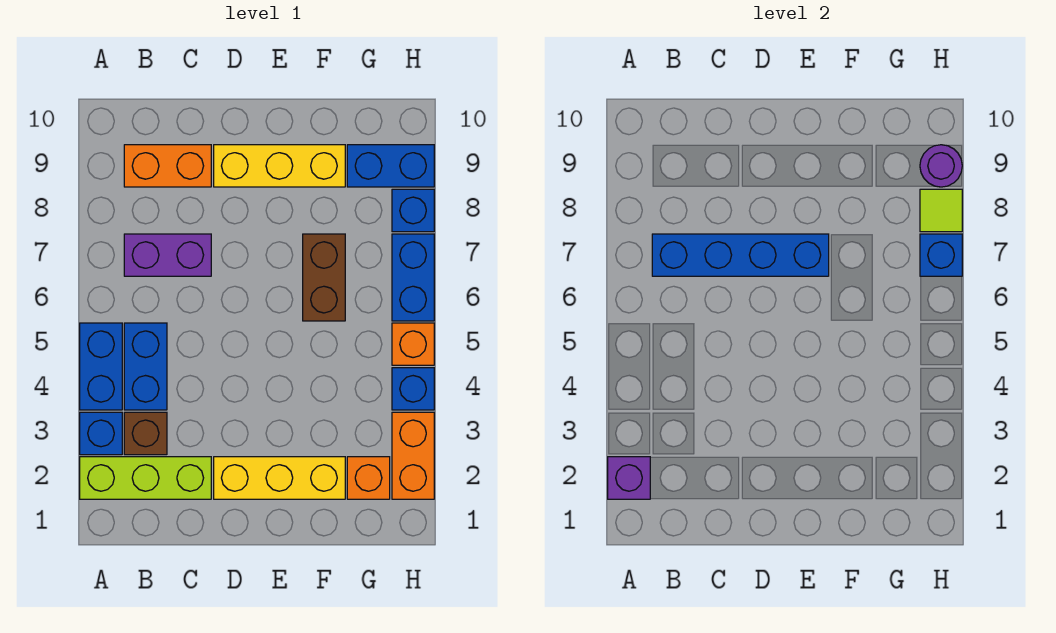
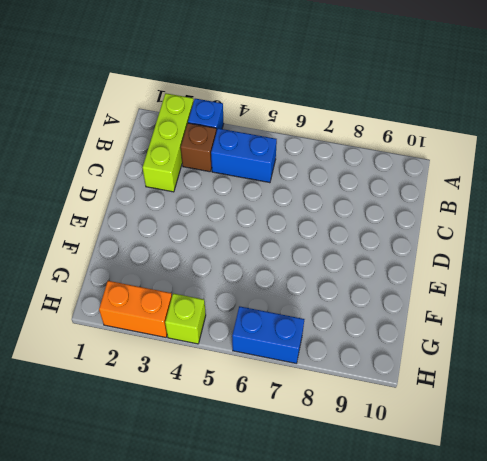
lime 1x1 brick [165,293,206,344] -> blue 1x1 brick [392,368,434,410]
none -> blue 1x2 brick [80,323,122,410]
none -> purple 1x2 brick [124,234,211,276]
none -> orange 1x2 brick [124,145,211,187]

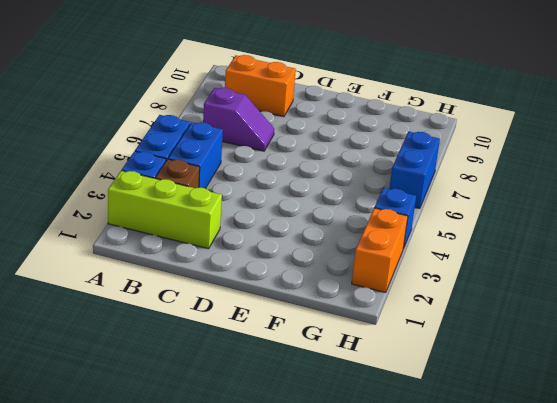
purple 1x2 slope [203,87,274,151] -> purple 1x2 brick [124,234,211,276]
none -> yellow 1x3 brick [214,457,345,499]
none -> yellow 1x3 brick [214,145,345,187]
none -> brown 1x2 brick [303,234,345,321]

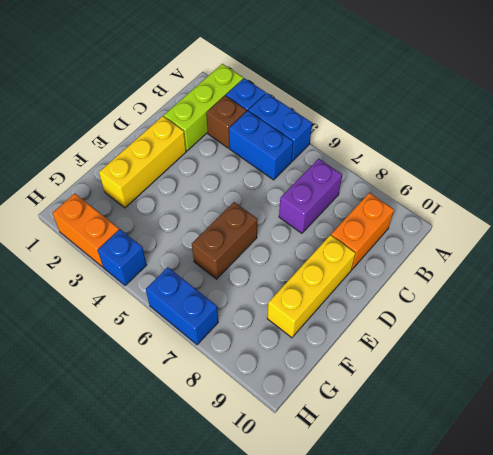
brown 1x2 brick [192,202,257,279] -> brown 1x2 brick turned to [303,234,345,321]
none -> orange 1x1 brick [347,457,390,499]
none -> blue 1x2 brick [347,145,434,187]
none -> orange 1x1 brick [392,323,434,365]

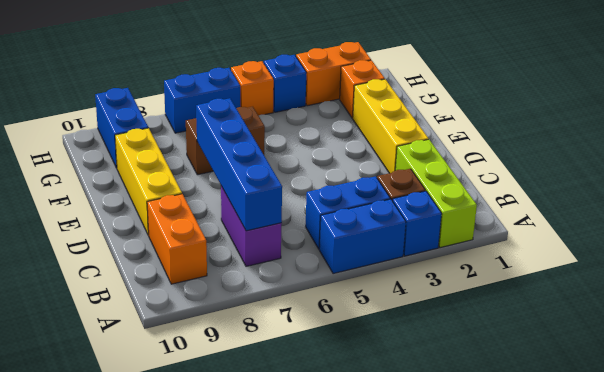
none -> blue 1x1 brick [392,189,434,232]
none -> purple 1x1 brick [608,457,650,499]
none -> blue 1x1 brick [920,234,962,276]

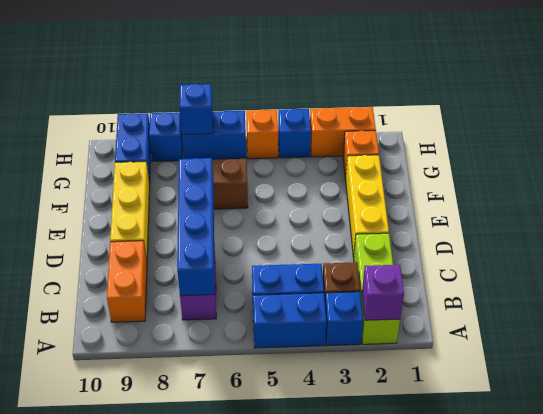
none -> lime 1x1 tile [920,189,962,232]
none -> purple 1x1 round brick [920,145,962,187]

